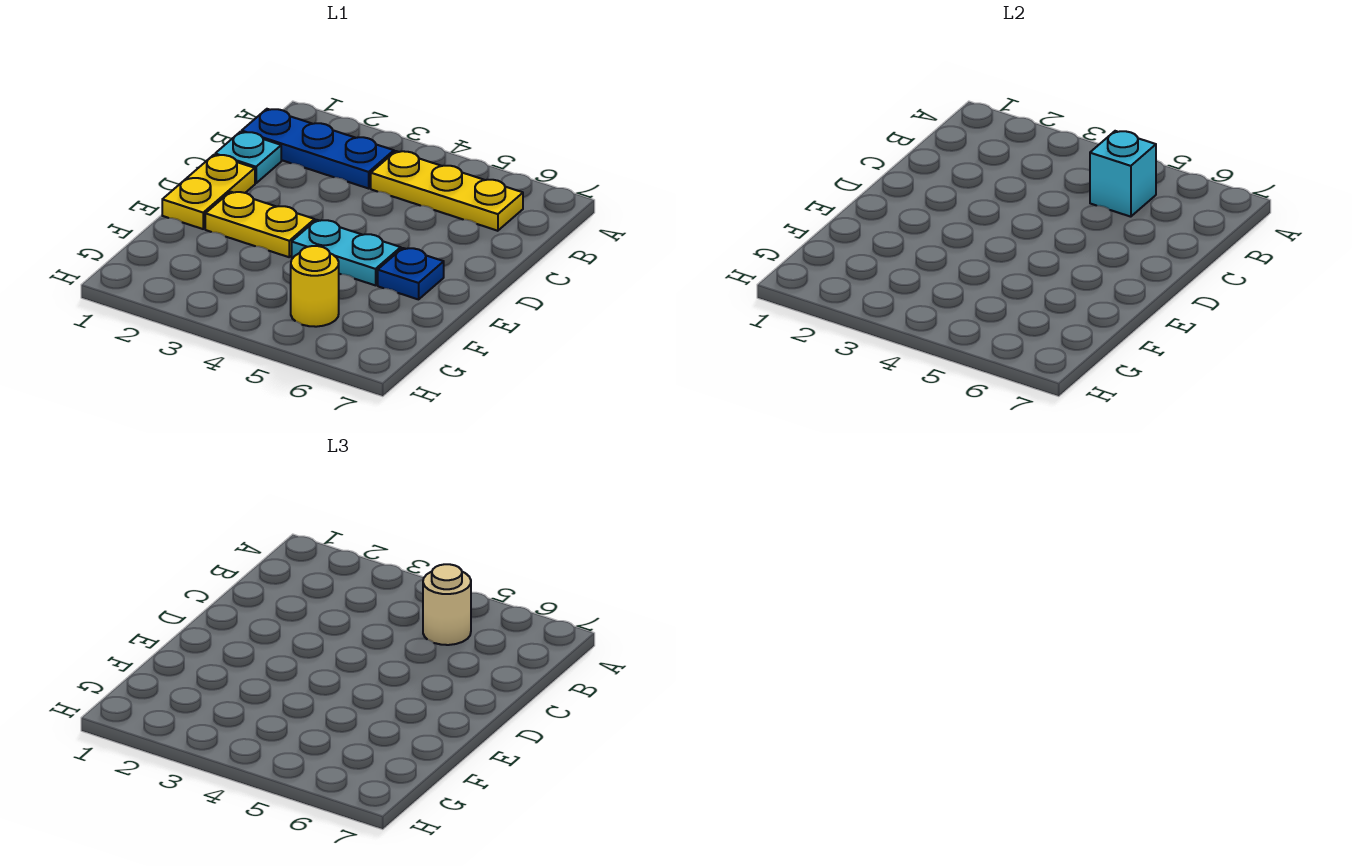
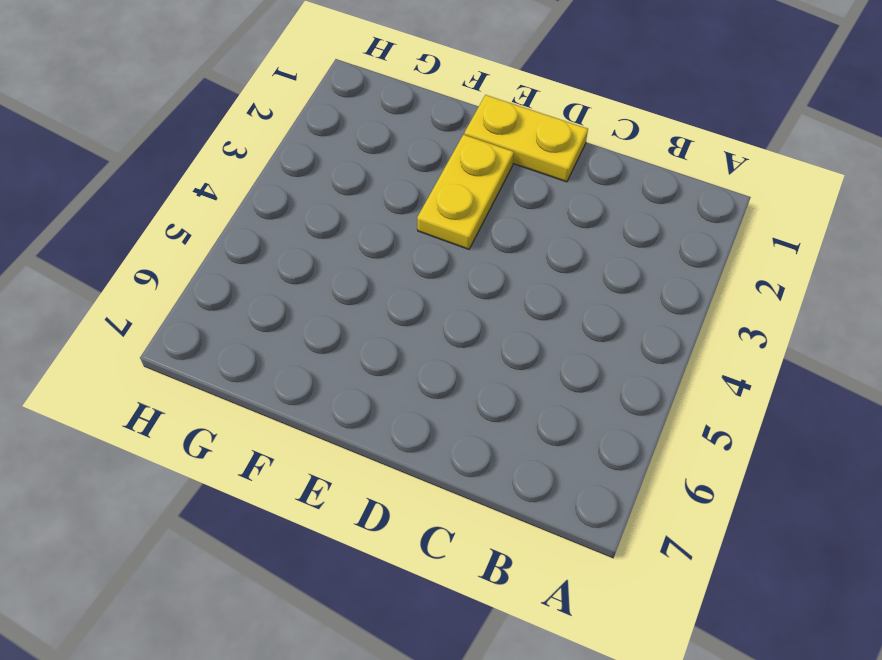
none -> blue 1x3 plate [242,109,394,188]
none -> yellow 1x3 plate [371,151,523,231]

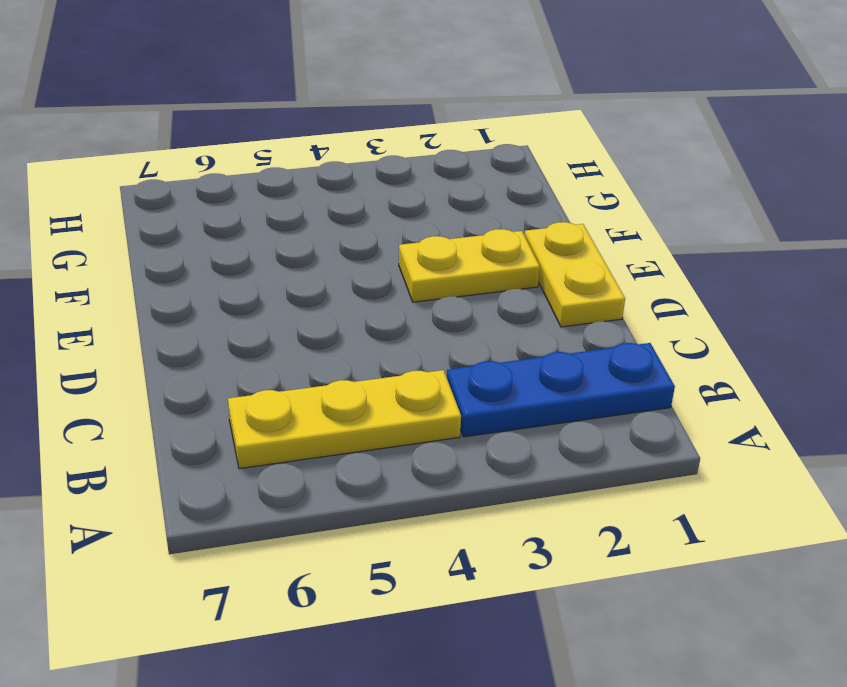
none -> cyan 1x1 plate [215,132,281,183]
none -> cyan 1x2 plate [292,220,401,285]

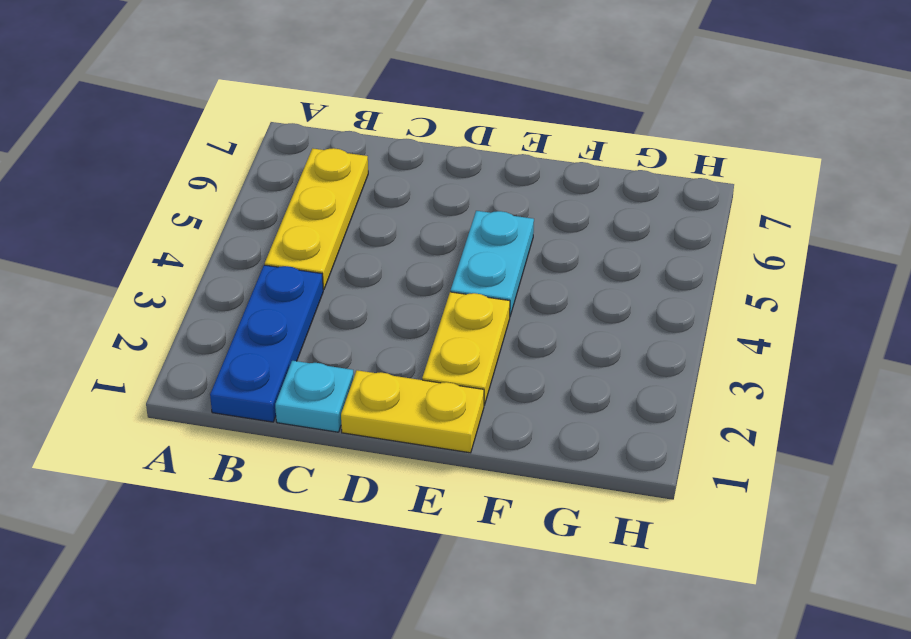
none -> blue 1x1 plate [378,248,444,299]
none -> yellow 1x1 round brick [291,246,339,327]

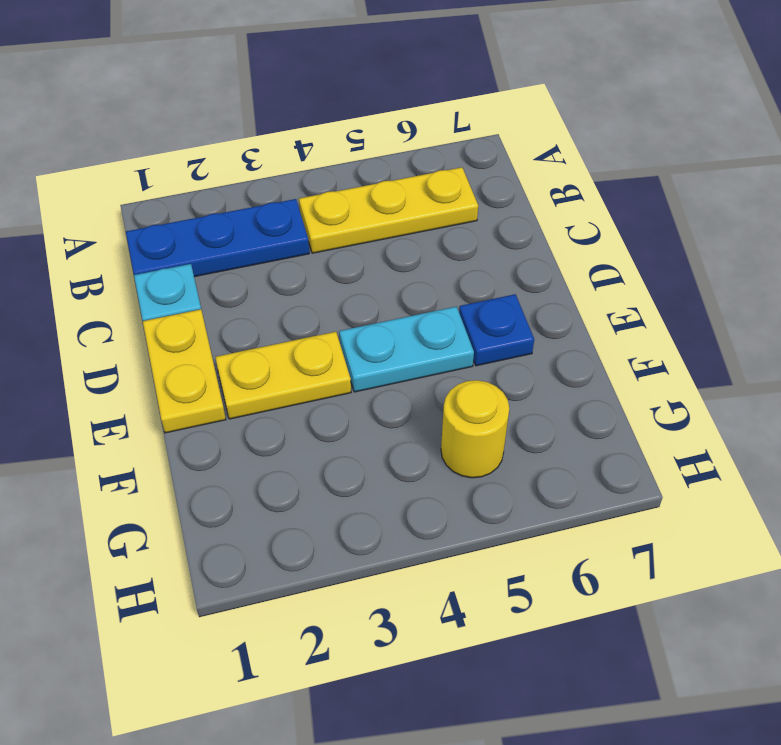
none -> cyan 1x1 brick [1090,131,1156,217]
none -> tan 1x1 round brick [423,564,471,645]

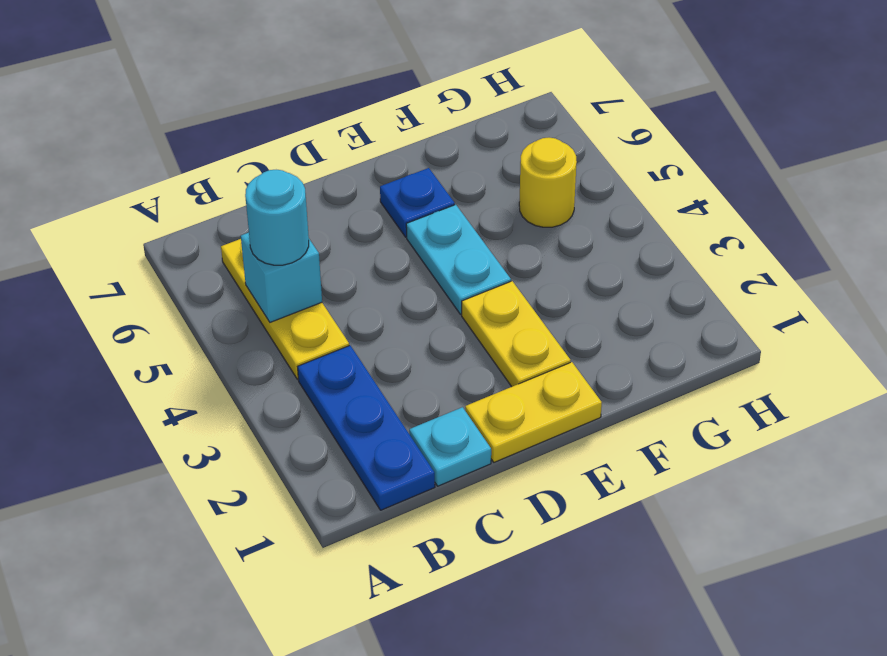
cyan 1x1 round brick [245,170,309,265] -> tan 1x1 round brick [423,564,471,645]

